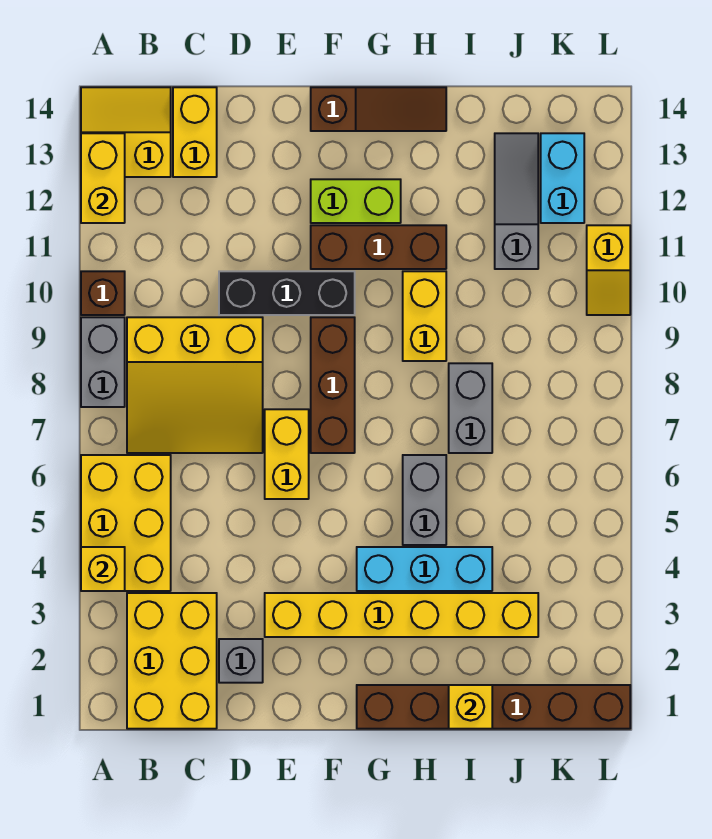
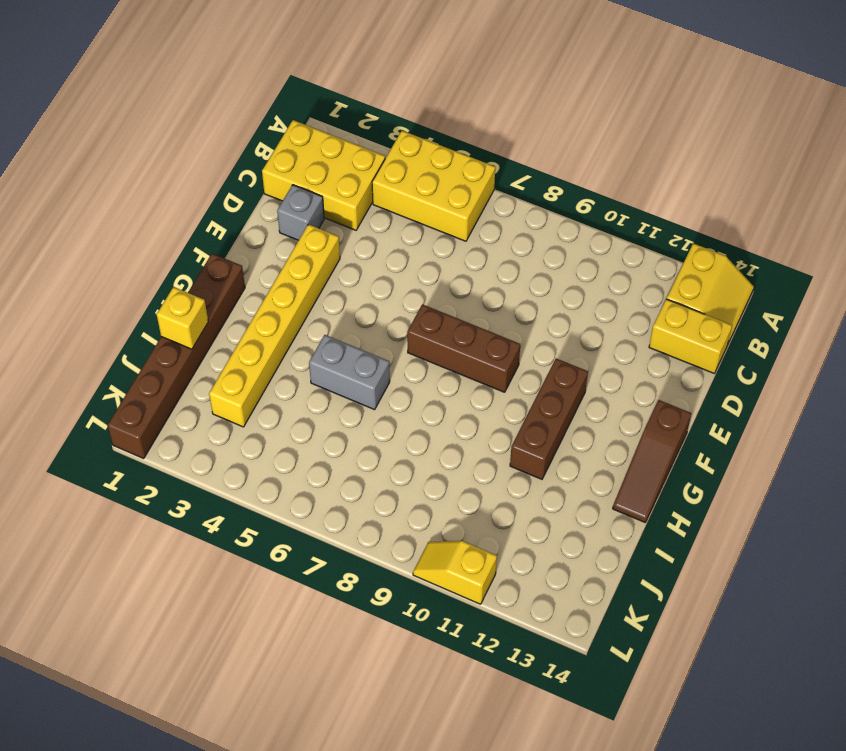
none -> grey 1x2 brick [81,317,125,407]
none -> brown 1x1 brick [81,271,125,315]
none -> yellow 3x3 slope [127,317,263,453]

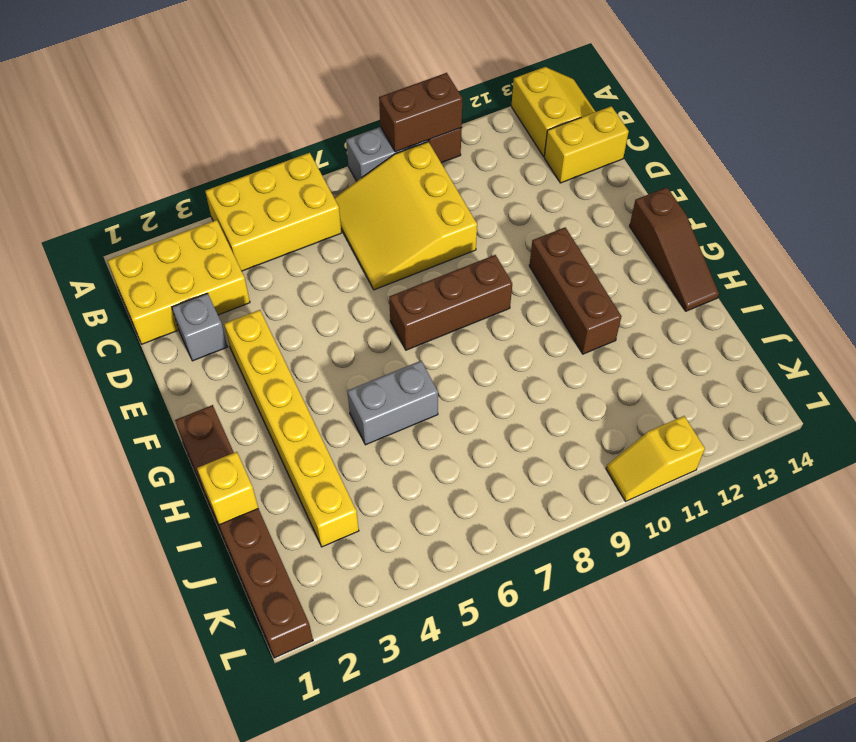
brown 1x2 brick [379,73,463,152] -> none
none -> black 1x3 brick [219,271,355,315]
none -> yellow 1x2 brick [265,409,309,499]
none -> lime 1x2 brick [311,179,401,223]

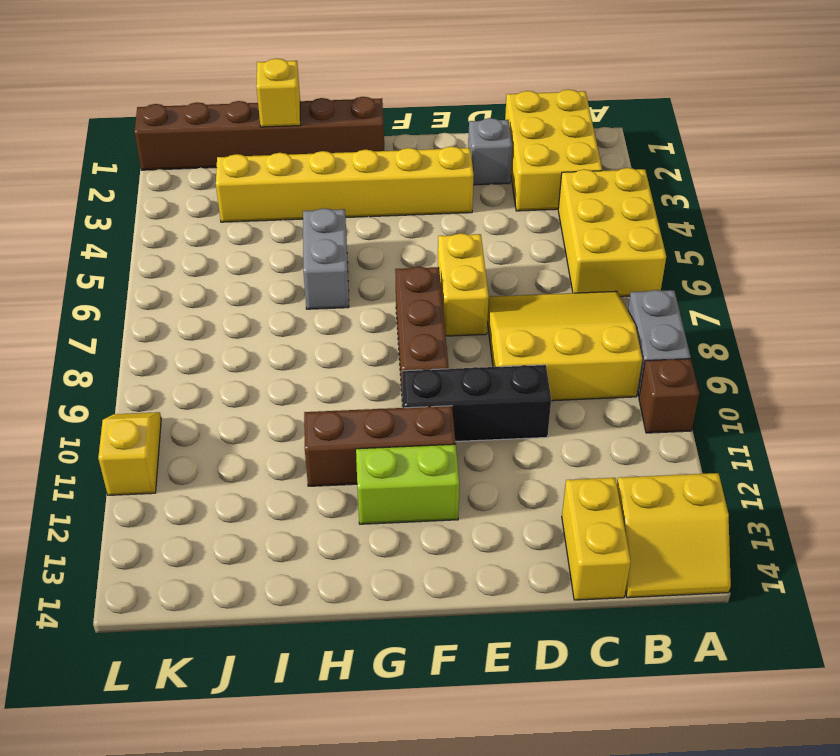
none -> brown 1x3 slope [311,87,446,131]
none -> cyan 1x3 brick [357,547,492,591]
none -> yellow 1x2 brick [403,271,446,361]

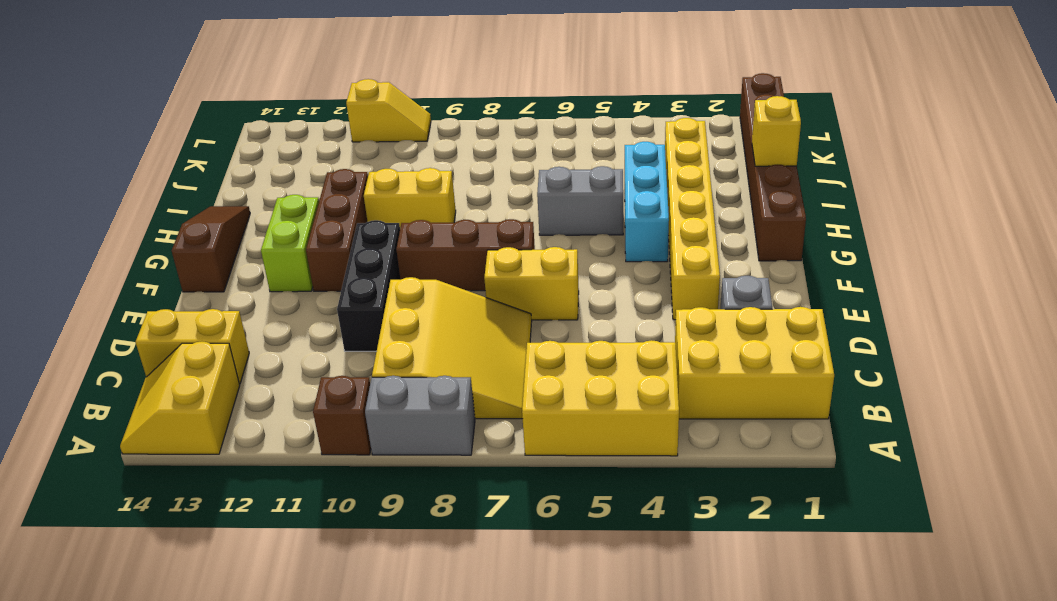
none -> grey 1x2 brick [449,363,492,453]
none -> grey 1x3 slope [495,133,538,269]
none -> cyan 1x2 brick [541,133,584,223]

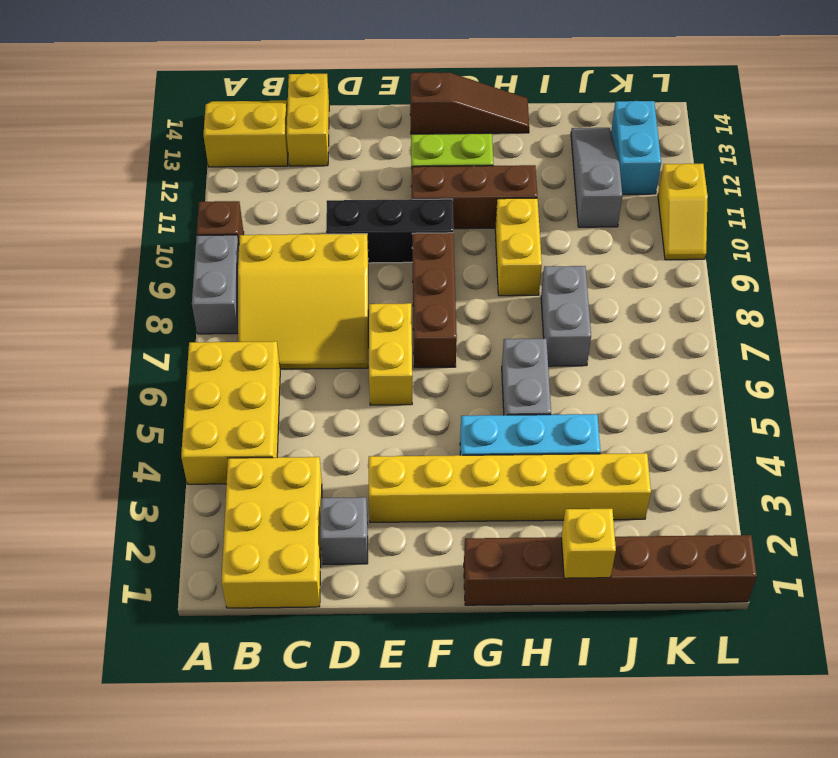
none -> yellow 1x1 brick [81,547,125,591]
none -> yellow 1x2 brick [81,133,125,223]

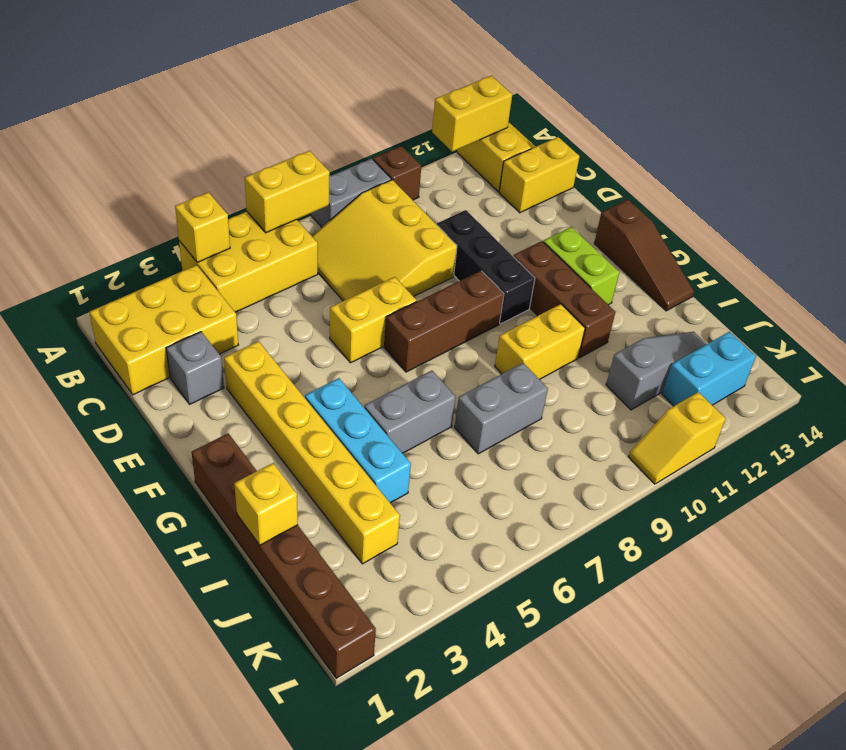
yellow 1x2 brick [245,151,330,233] -> none

